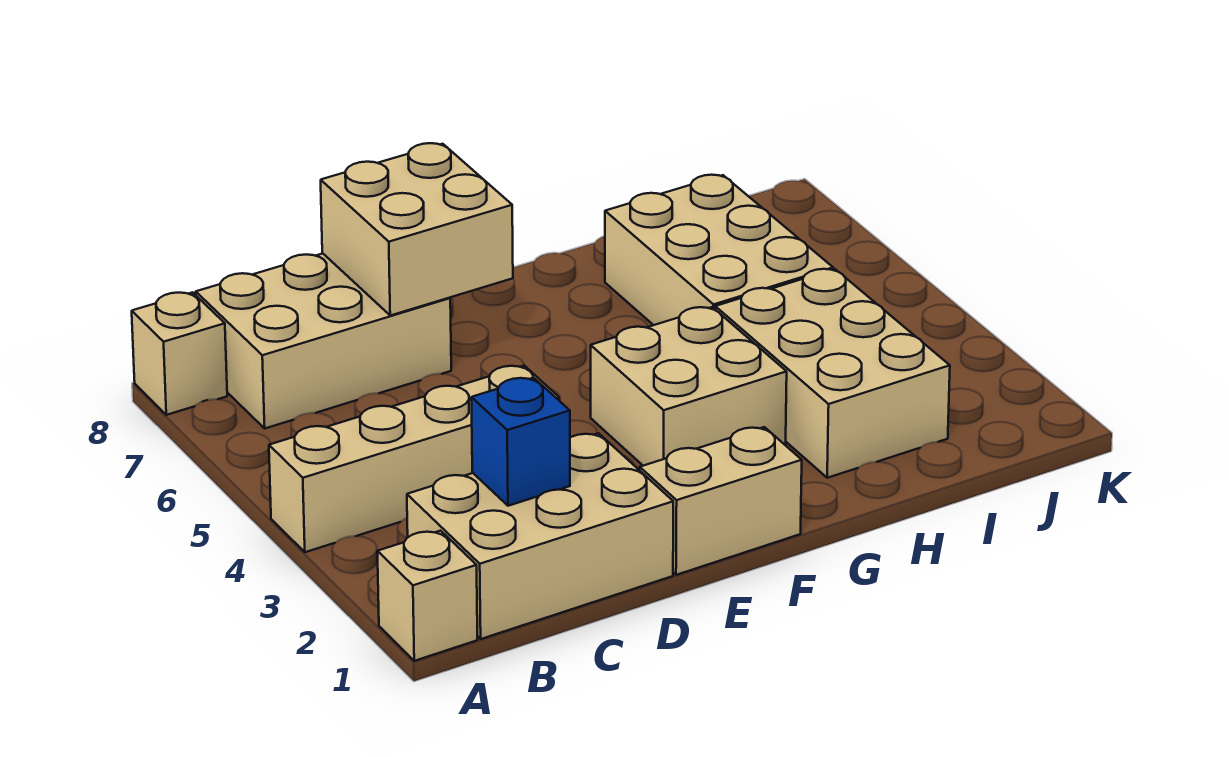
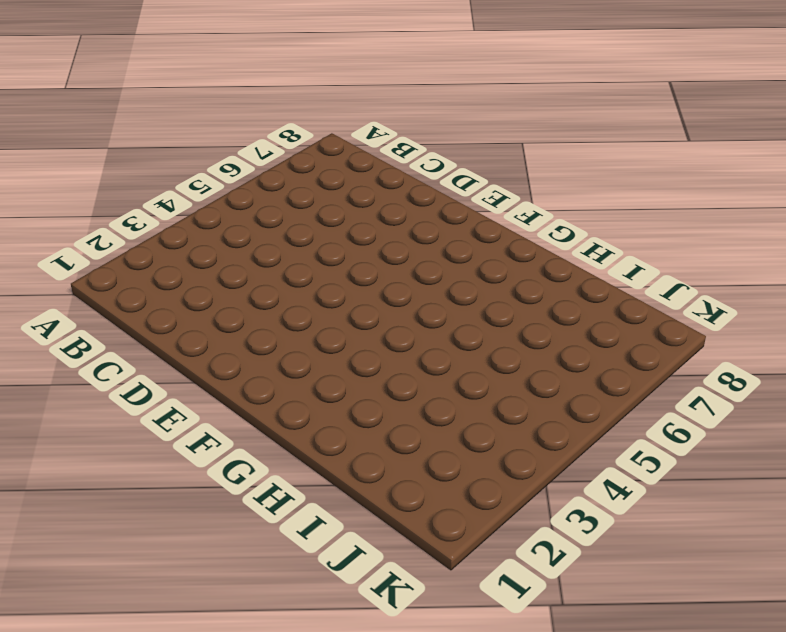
none -> tan 1x1 brick [377,531,477,661]
none -> tan 1x4 brick [269,366,559,552]

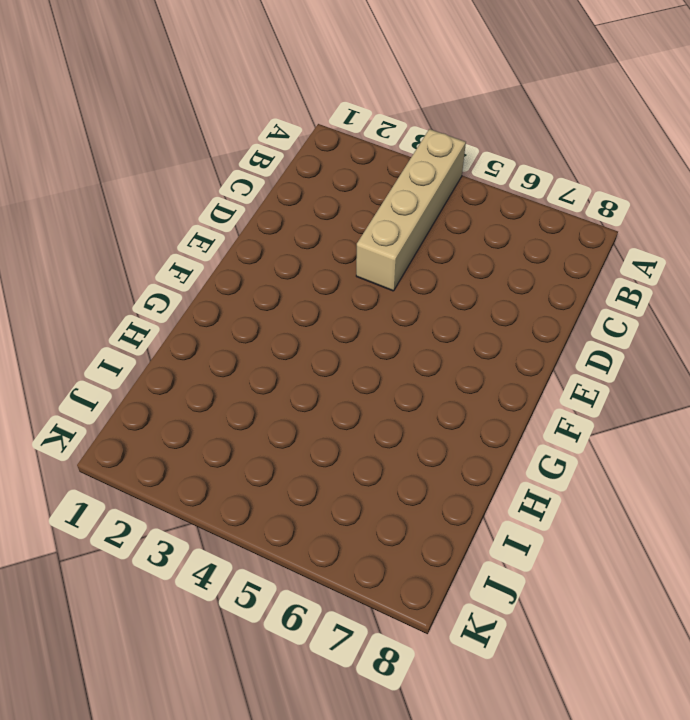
none -> tan 1x1 brick [377,531,477,661]
none -> tan 1x1 brick [132,292,227,415]

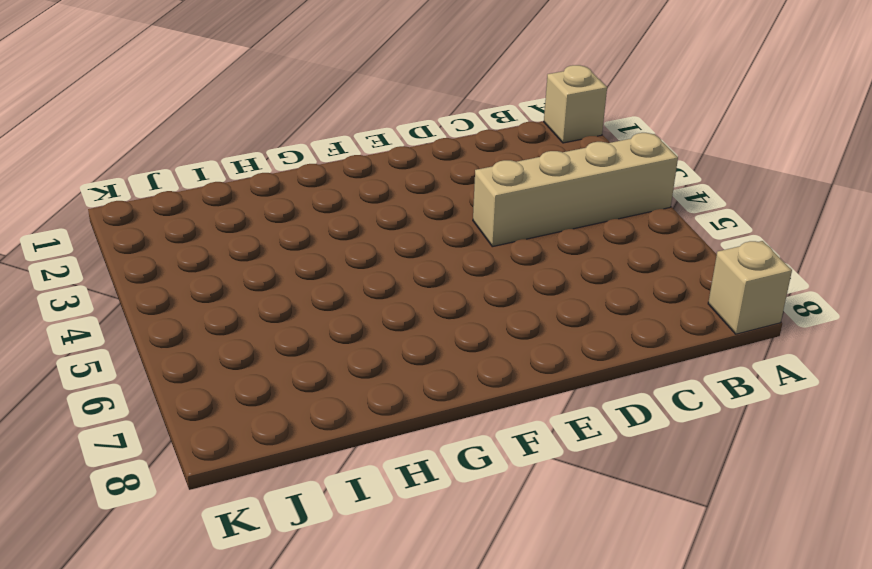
none -> tan 2x3 brick [407,433,673,639]
none -> tan 2x3 brick [196,254,451,428]

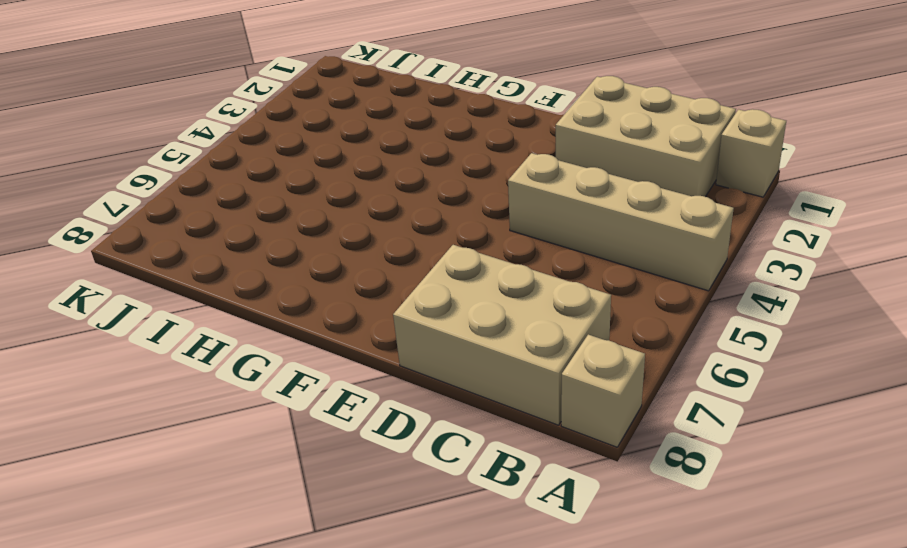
none -> tan 1x2 brick [640,427,802,575]
none -> tan 2x2 brick [591,307,787,466]

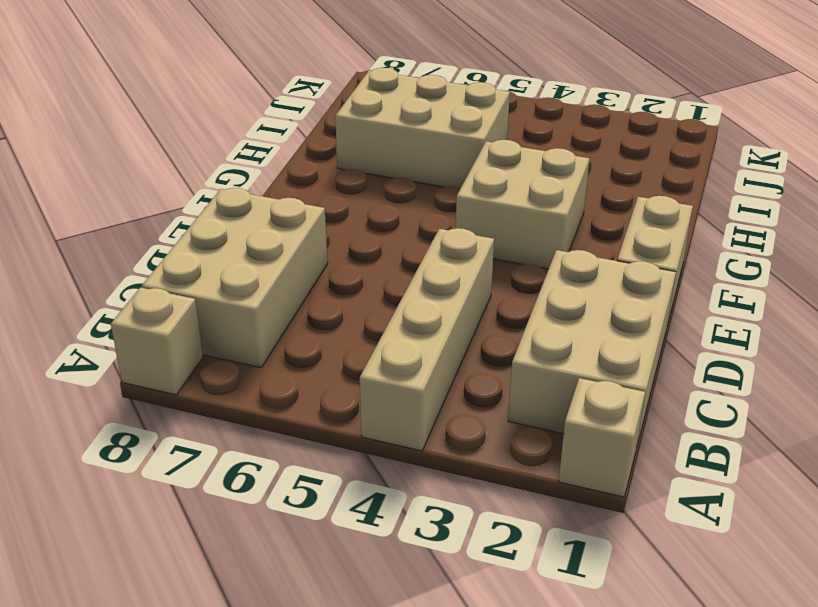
none -> tan 2x3 brick [715,269,950,478]
none -> blue 1x1 brick [471,378,570,506]

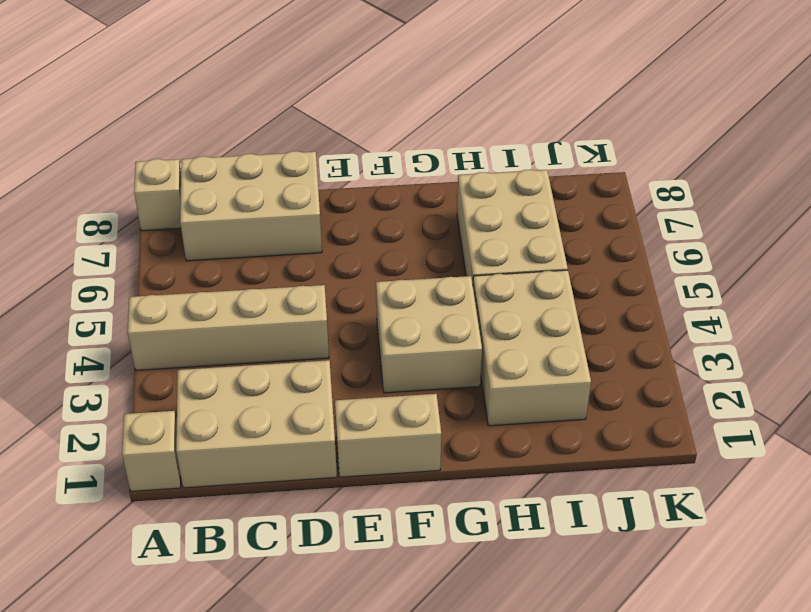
none -> blue 1x1 brick [471,378,570,506]
none -> tan 2x2 brick [321,143,513,315]

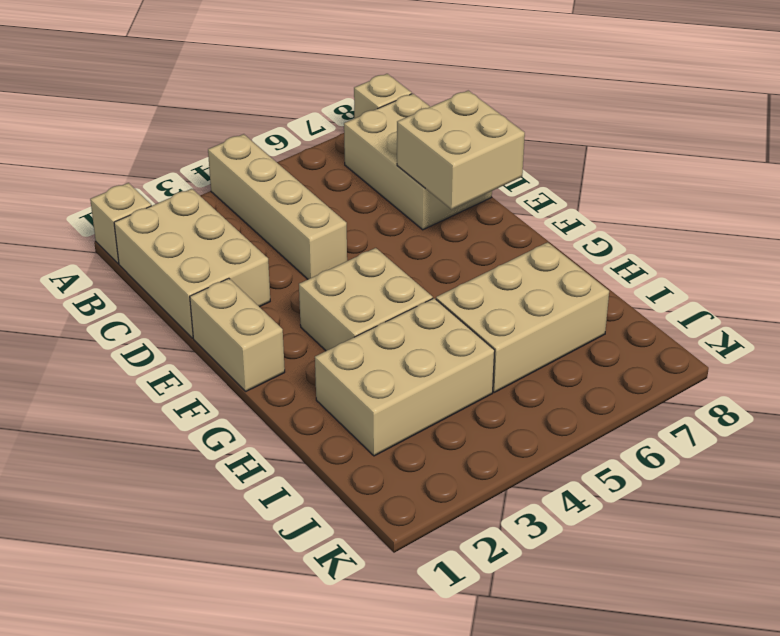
none -> blue 1x1 brick [471,378,570,506]

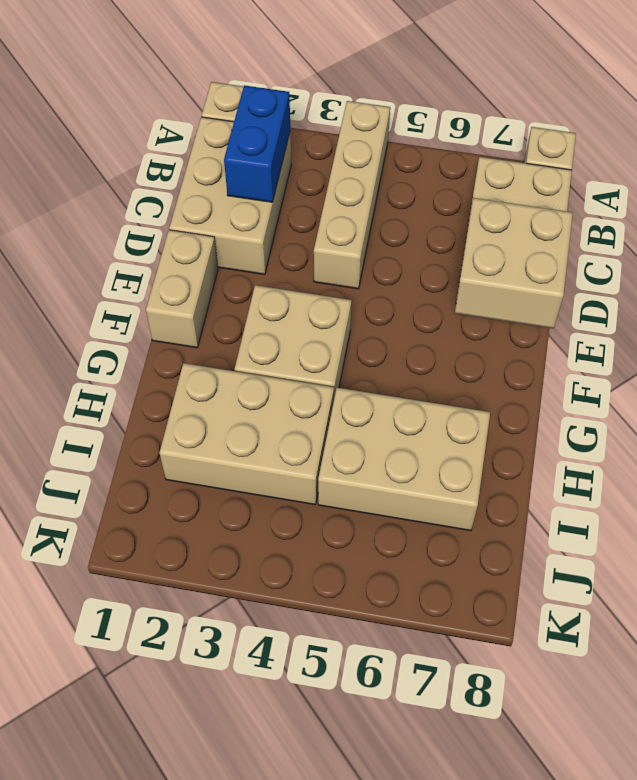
blue 1x2 brick [224,85,290,202] -> blue 1x1 brick [471,378,570,506]

